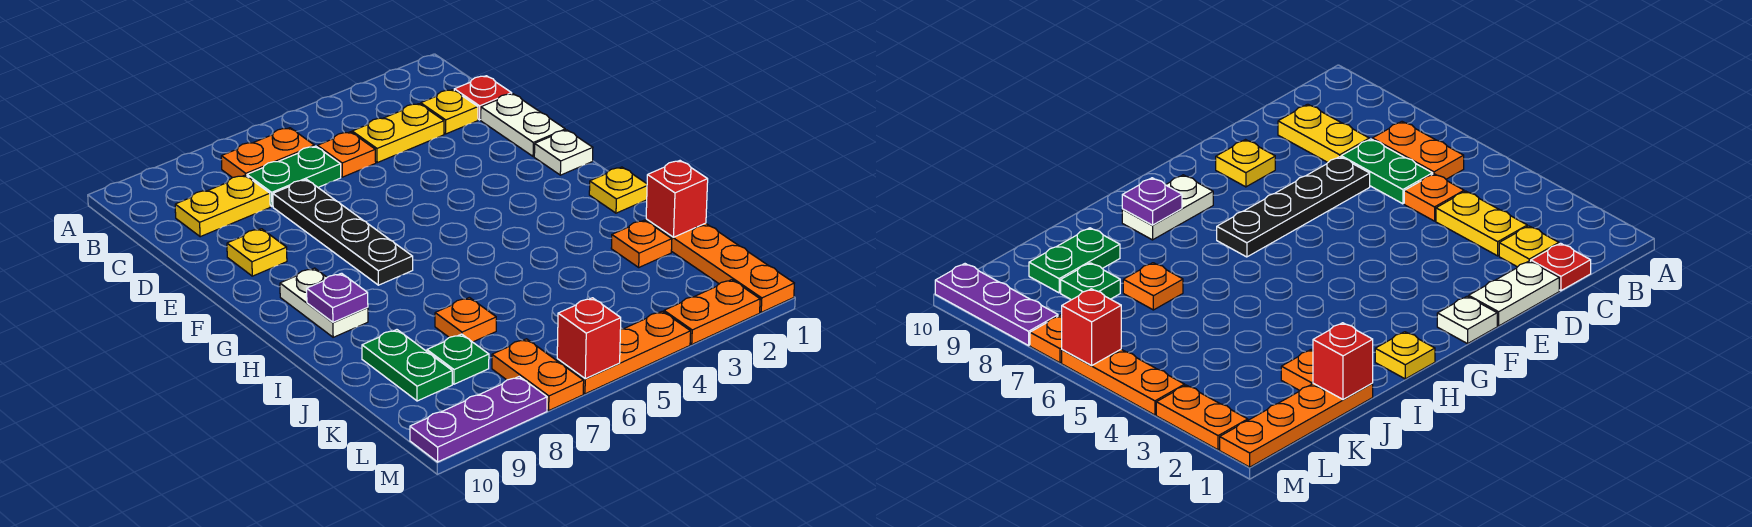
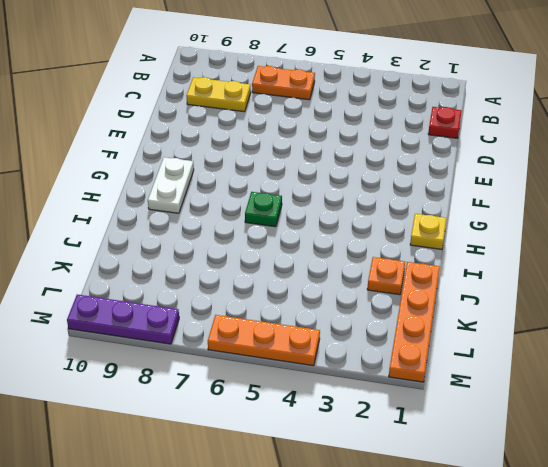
green 1x1 plate [245,192,282,227] -> green 1x1 plate moved to [427,334,489,384]
none -> yellow 1x1 plate [421,90,478,134]
none -> yellow 1x2 plate [352,104,444,163]
none -> orange 1x1 plate [317,132,376,177]

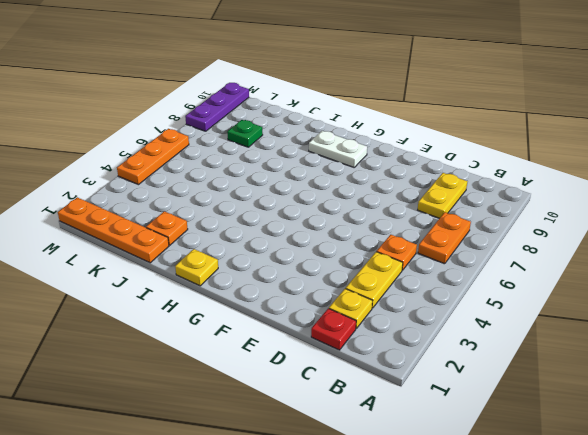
none -> green 1x2 plate [247,146,341,207]
none -> white 1x2 plate [481,94,565,157]
none -> black 1x4 plate [273,179,413,285]

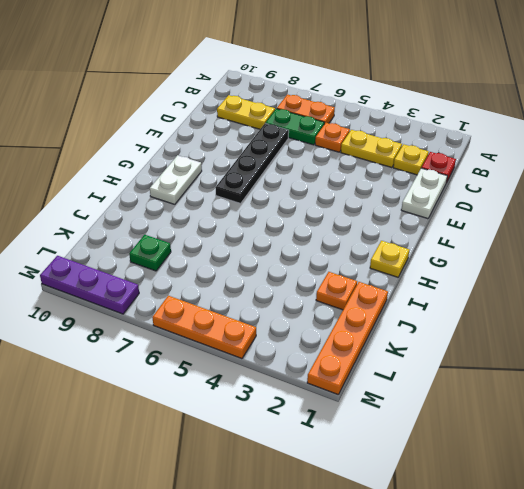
none -> yellow 1x1 plate [227,229,287,276]
none -> white 1x1 plate [534,130,593,175]
none -> orange 1x1 plate [435,297,496,342]

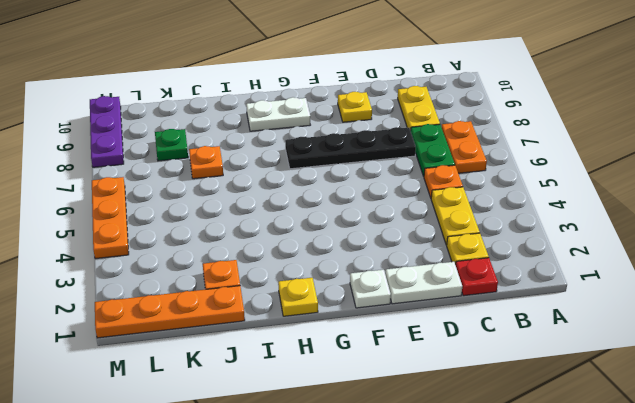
none -> green 1x2 plate [362,330,452,401]
none -> orange 1x2 plate [492,339,584,410]
none -> orange 1x2 plate [664,280,760,344]

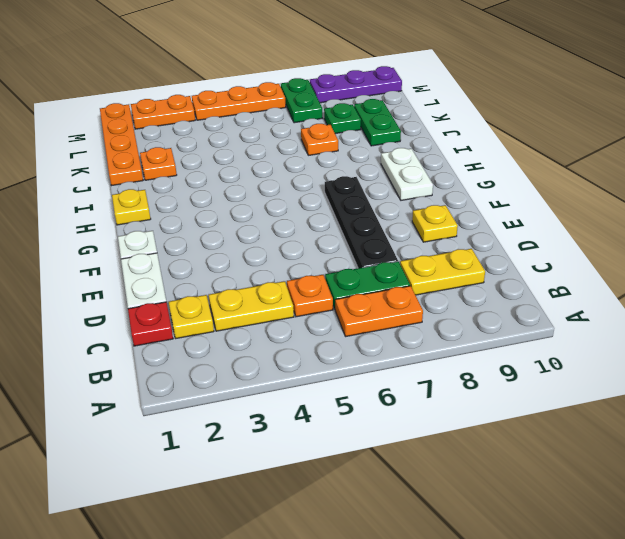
green 1x2 plate [281,78,322,123] -> orange 1x2 plate [492,339,584,410]
none -> purple 1x1 plate [307,273,368,322]
none -> red 1x1 brick [646,161,708,237]
none -> red 1x1 brick [557,298,621,379]

